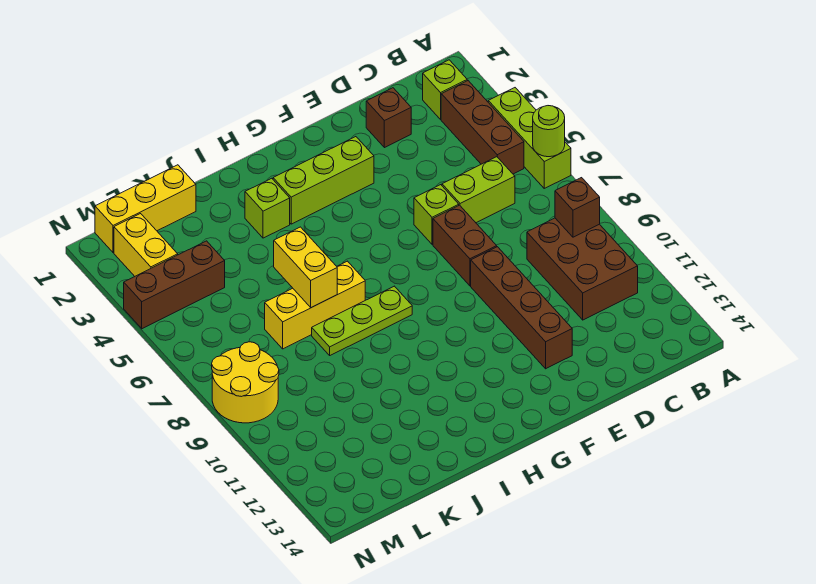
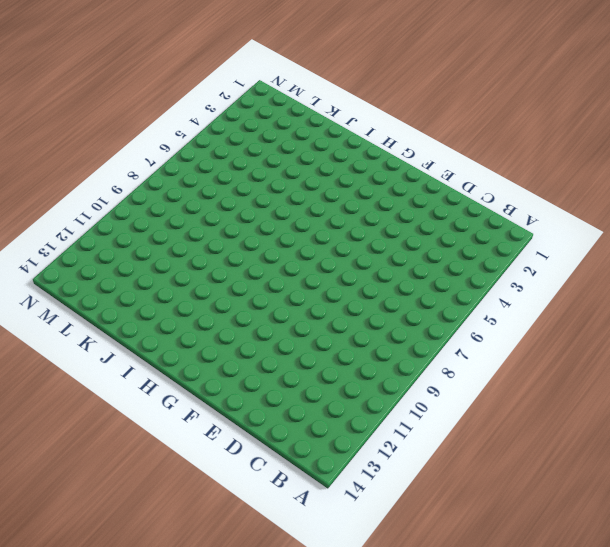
none -> lime 1x3 brick [488,88,571,188]
none -> lime 1x1 brick [423,60,467,119]
none -> brown 1x3 brick [441,81,524,174]

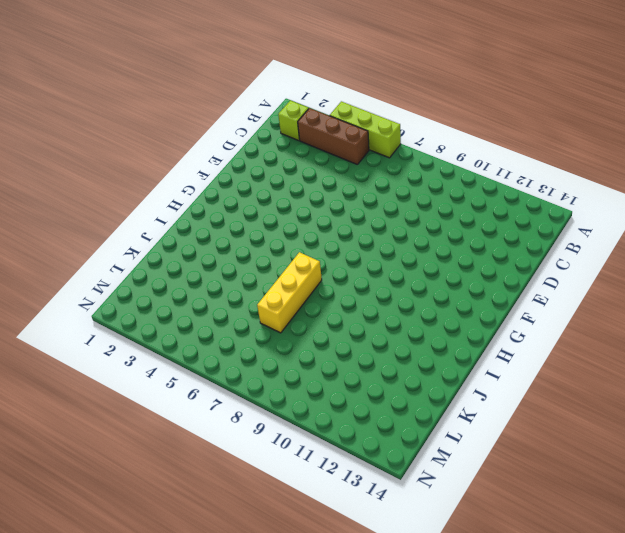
none -> brown 2x3 brick [527,218,638,320]
none -> lime 1x2 brick [442,157,515,223]
none -> brown 1x1 brick [366,88,411,148]

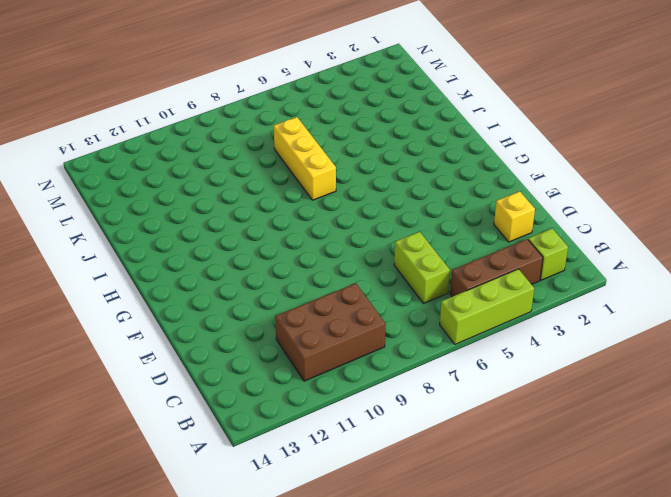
yellow 1x1 brick [494,191,535,242] -> brown 1x1 brick [366,88,411,148]
none -> lime 1x1 brick [414,185,459,244]
none -> brown 1x2 brick [433,205,497,286]
none -> brown 1x4 brick [471,247,572,369]

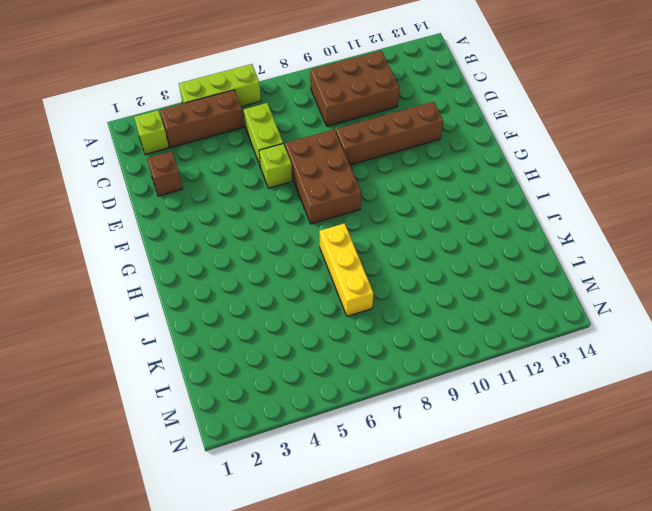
brown 2x3 brick [285,130,361,224] -> brown 1x2 brick [433,205,497,286]
none -> lime 1x3 brick [273,137,374,224]
none -> lime 1x3 plate [312,286,412,355]
none -> lime 1x1 brick [245,178,290,238]

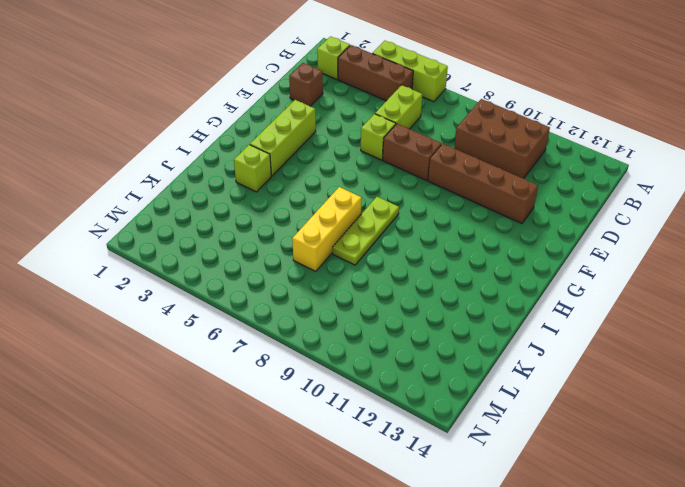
none -> yellow 1x3 brick [95,165,196,253]
none -> brown 1x3 brick [124,241,225,329]
none -> yellow 1x2 brick [114,214,178,276]

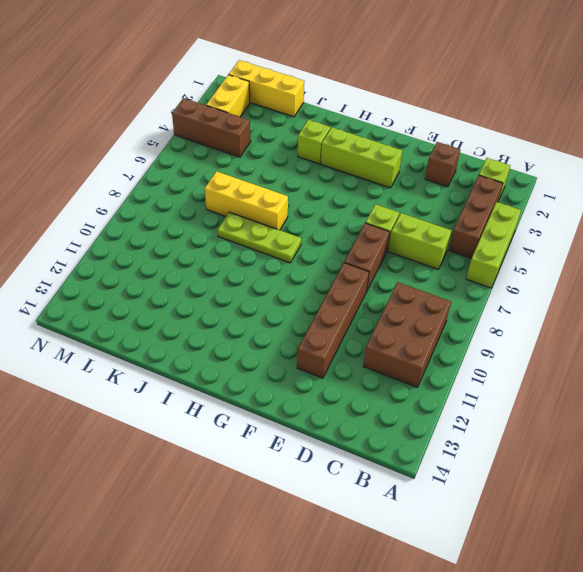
none -> yellow 2x2 round brick [212,342,279,423]
none -> lime 1x1 round brick [533,106,565,157]
none -> brown 1x1 brick [555,178,600,237]

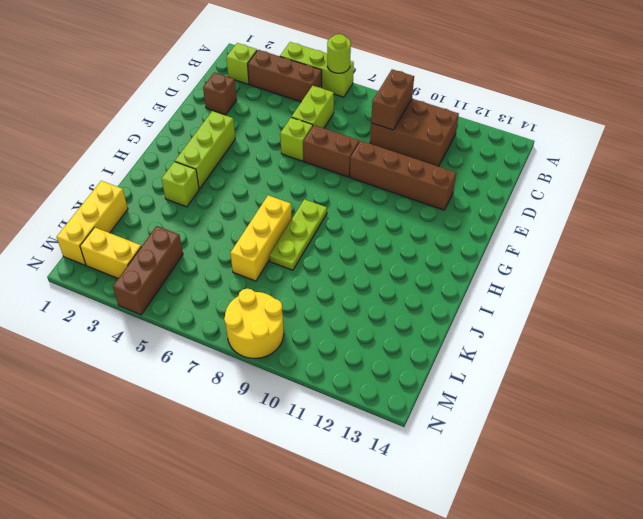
brown 1x2 brick [371,69,414,130] -> brown 1x1 brick [555,178,600,237]
none -> yellow 1x2 brick [274,227,337,308]

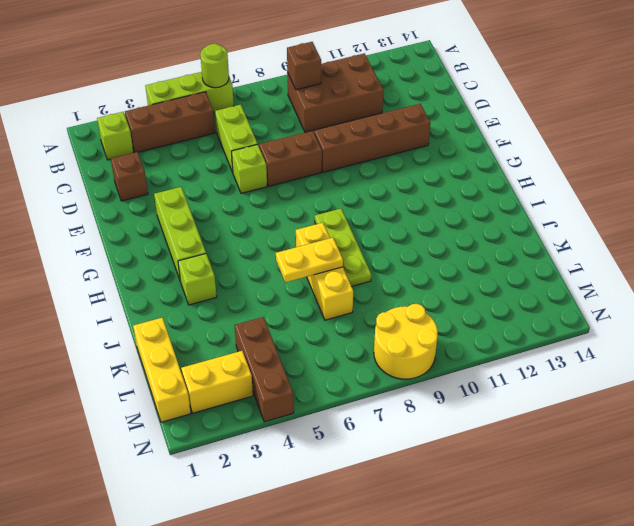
yellow 1x2 plate [276,238,343,283] -> yellow 1x2 brick [274,227,337,308]

